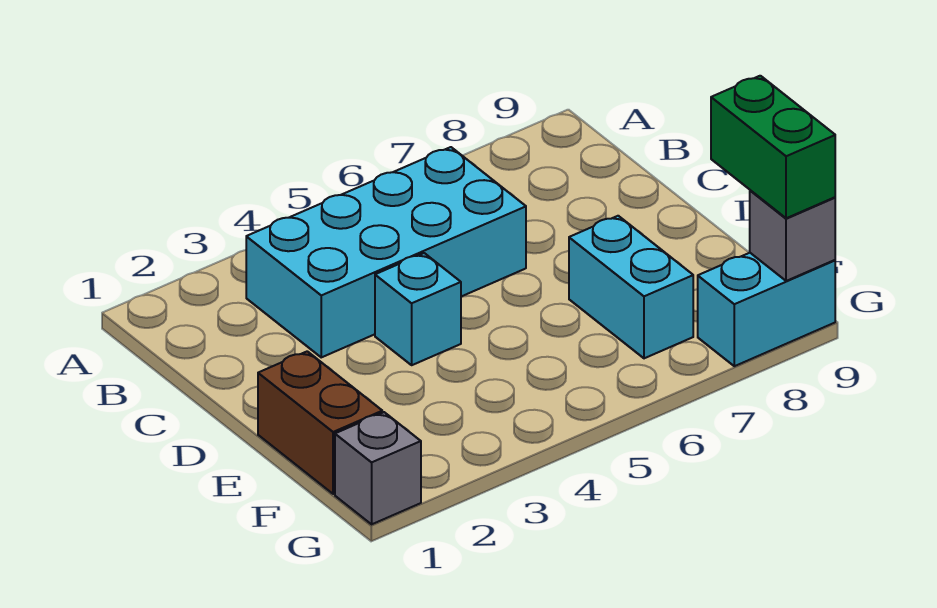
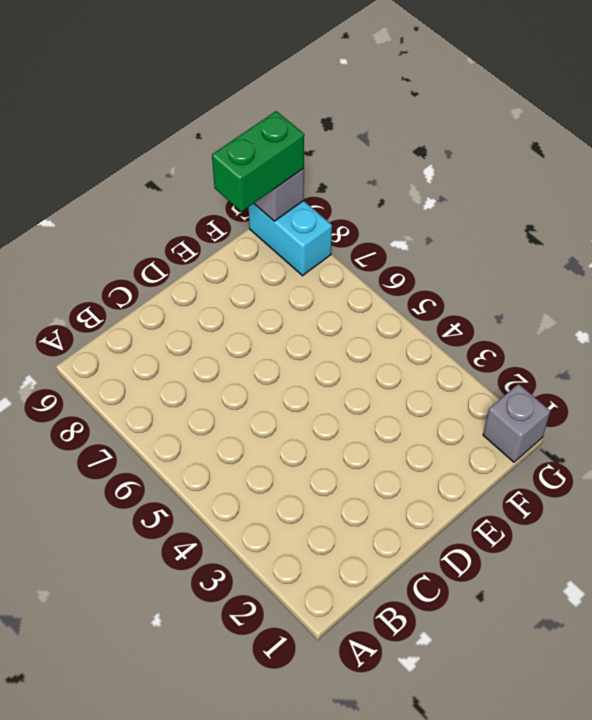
none -> cyan 2x4 brick [246,147,526,357]
none -> cyan 1x1 brick [375,253,461,365]

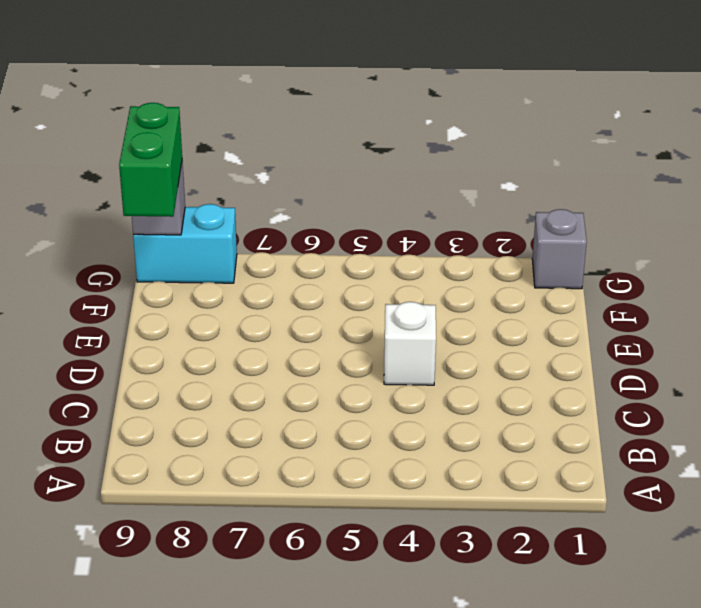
white 1x1 brick [384,302,436,385] -> cyan 1x1 brick [375,253,461,365]
none -> cyan 2x4 brick [246,147,526,357]
none -> brown 1x2 brick [258,351,382,494]

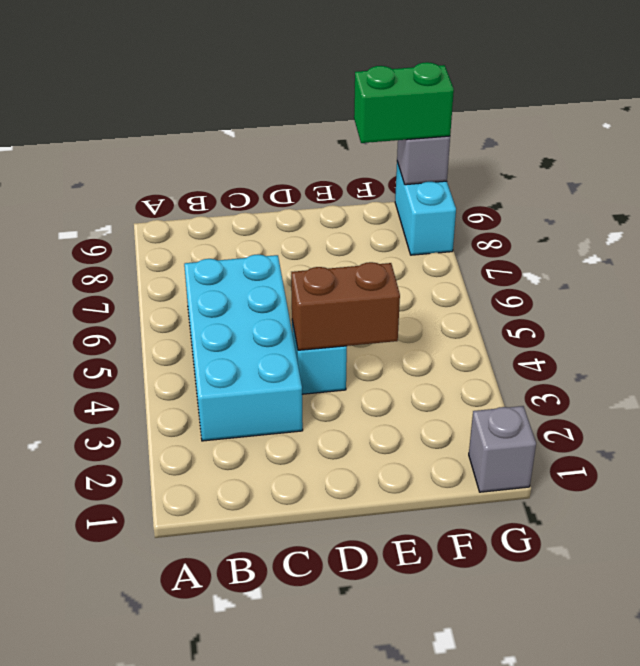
brown 1x2 brick [291,262,400,350] -> brown 1x2 brick moved to [258,351,382,494]
none -> cyan 1x2 brick [569,216,693,358]

